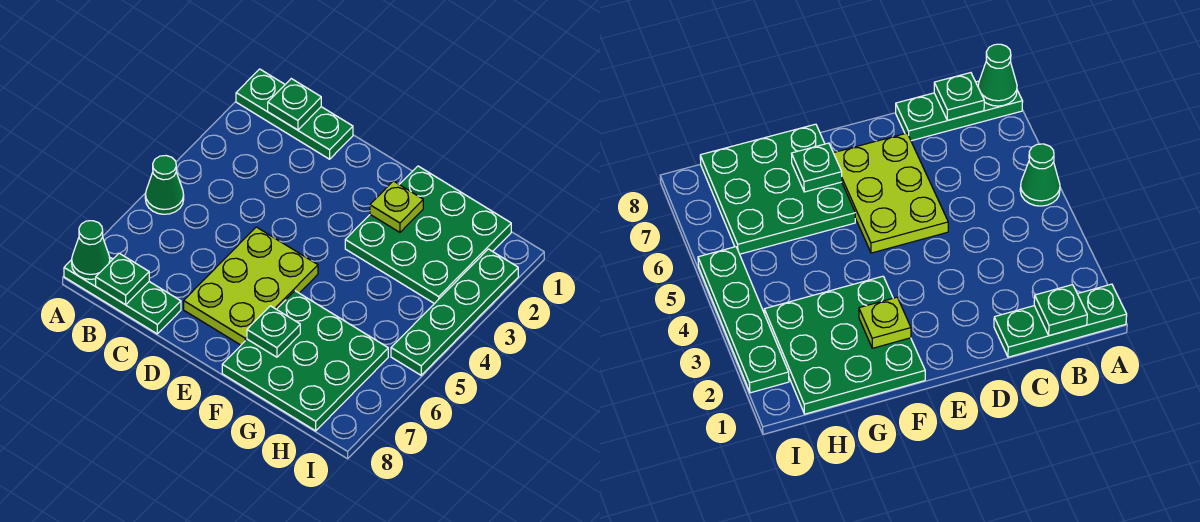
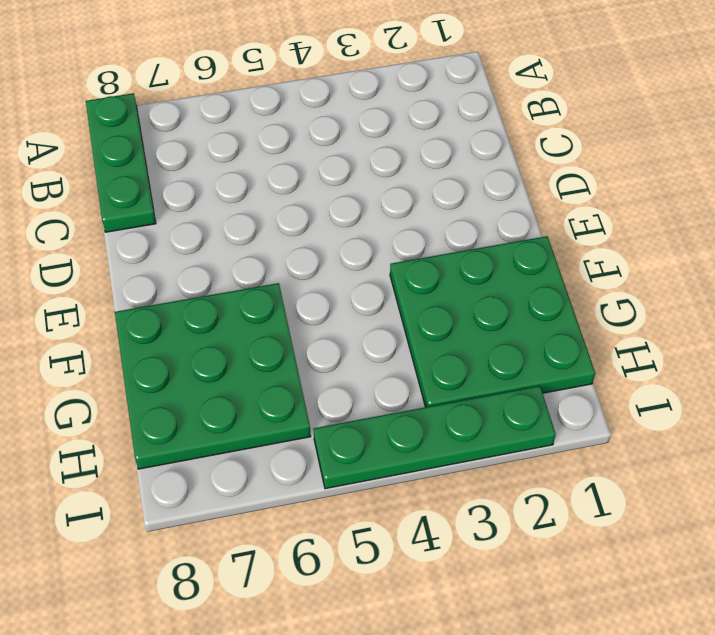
none -> green 1x3 plate [236,69,353,159]
none -> green 1x1 cone [145,156,184,214]
none -> lime 2x3 plate [184,227,318,345]

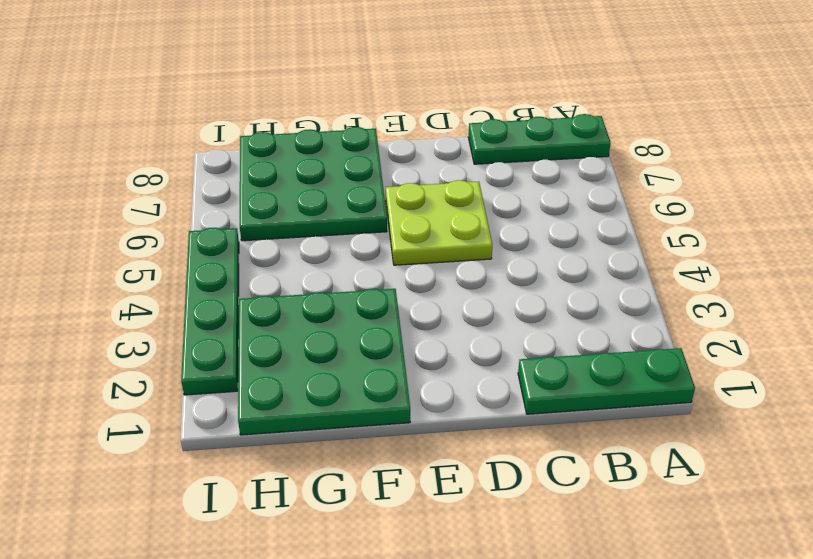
lime 2x2 plate [386,180,492,265] -> lime 2x3 plate [184,227,318,345]
none -> green 1x1 cone [145,156,184,214]
none -> green 1x1 cone [72,221,110,279]
none -> green 1x1 plate [268,79,321,130]

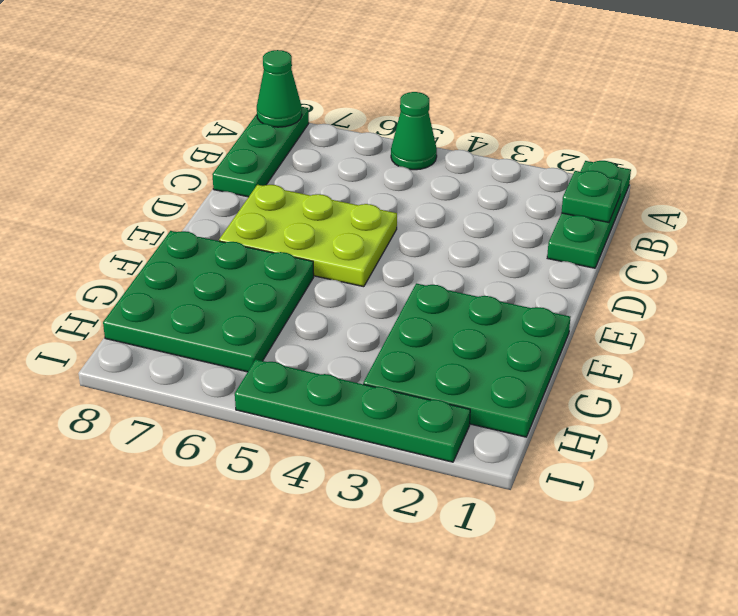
none -> green 1x1 plate [96,253,149,305]
none -> lime 1x1 plate [370,181,423,232]
none -> green 1x1 plate [247,306,300,357]

